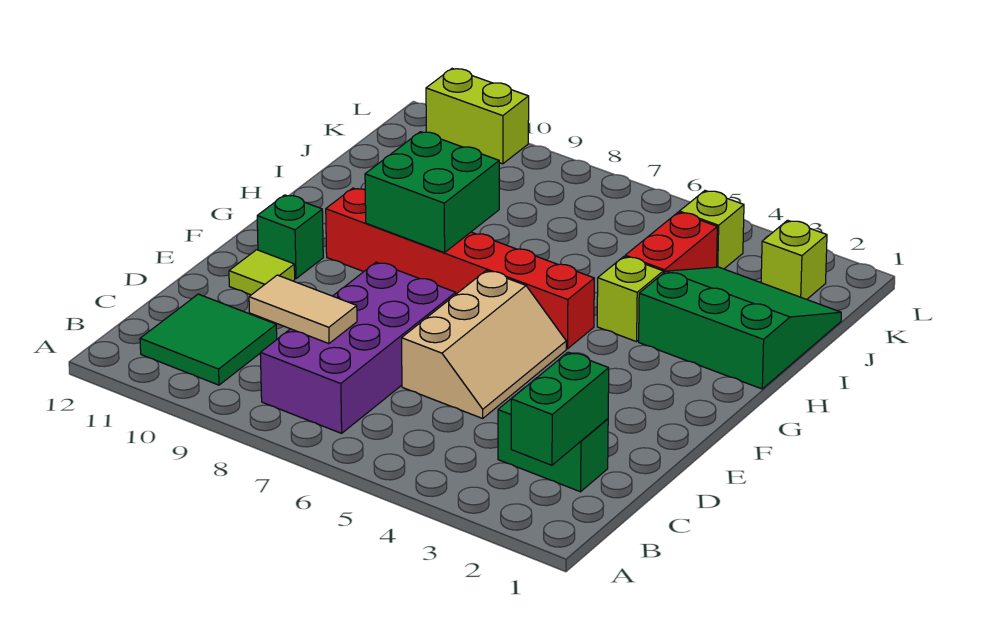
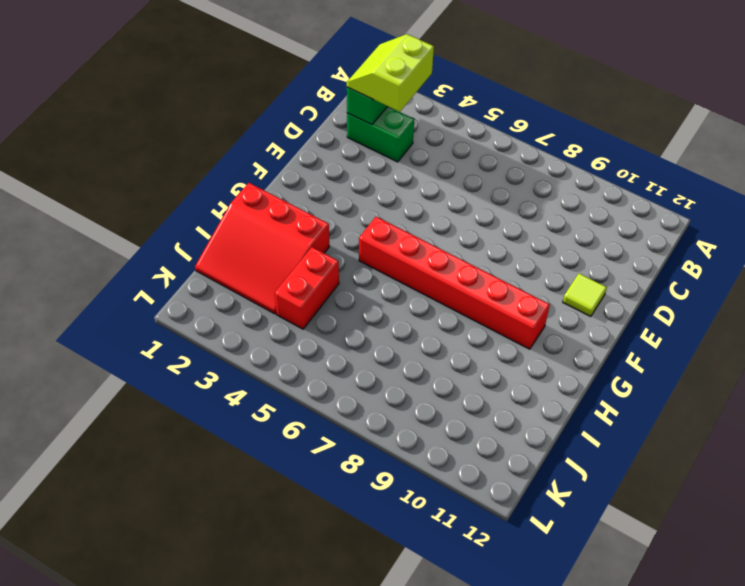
lime 2x2 slope [347,34,434,112] -> none
red 3x3 slope [195,183,329,314] -> green 3x3 slope [639,267,841,389]
none -> purple 2x4 brick [260,262,456,433]
none -> green 2x2 tile [140,294,277,385]
none -> tan 2x3 slope [402,271,566,418]

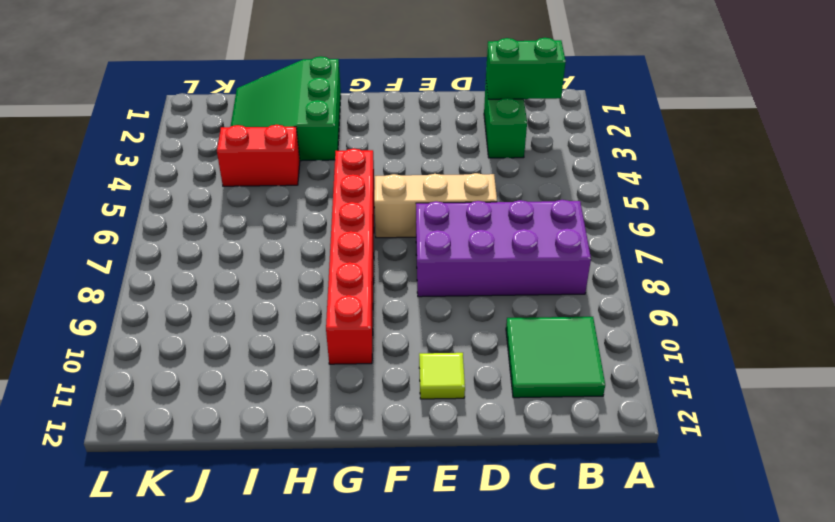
none -> green 1x1 brick [257,195,323,279]
none -> lime 1x1 brick [597,257,663,342]
none -> lime 1x1 brick [761,220,827,299]

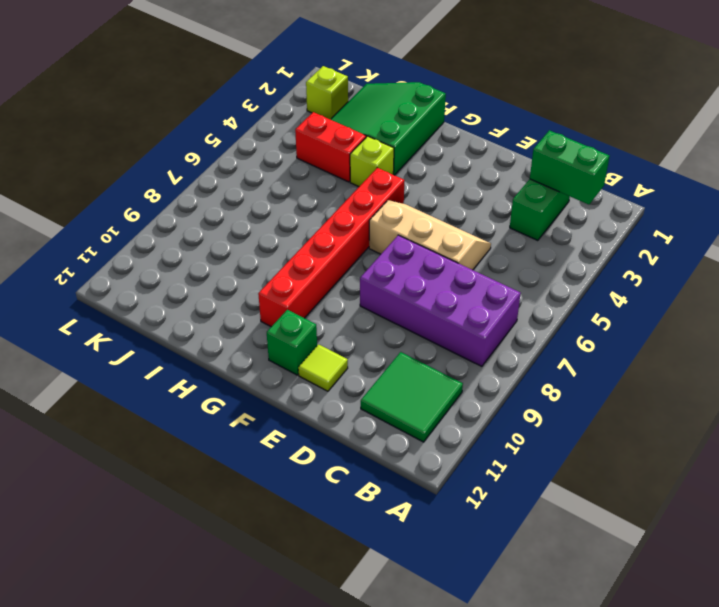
none -> lime 1x1 brick [679,191,744,269]
none -> lime 1x2 brick [426,69,529,164]
none -> tan 1x2 tile [249,275,357,344]

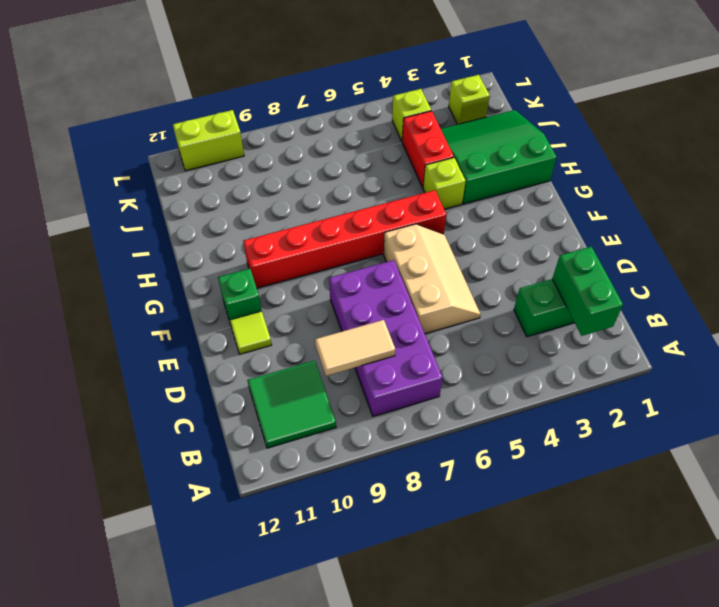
none -> green 2x2 brick [365,132,499,253]

